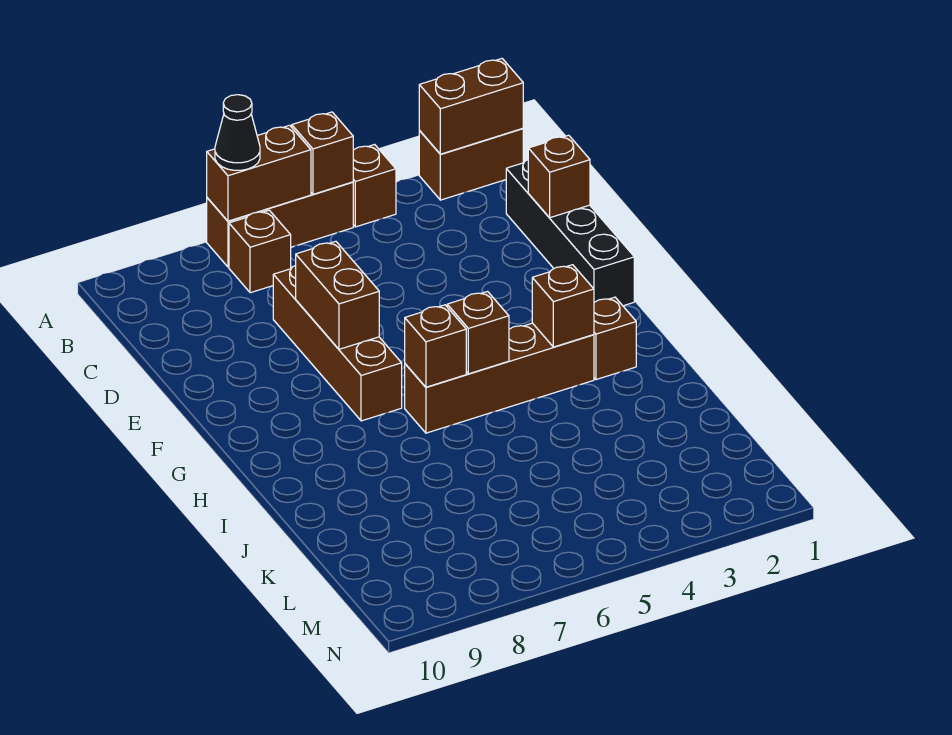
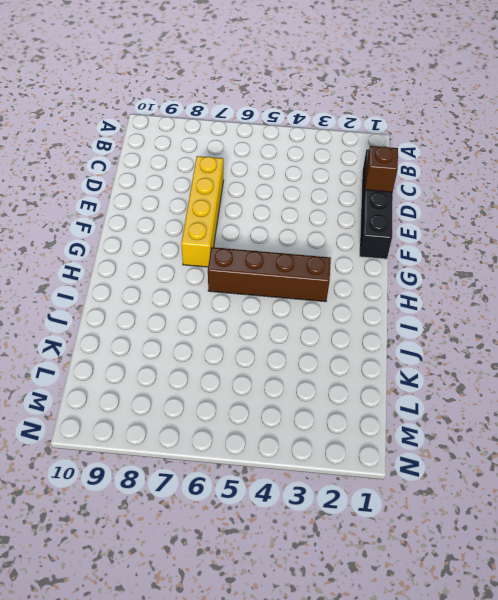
yellow 1x4 brick [181,156,224,267] -> brown 1x4 brick [273,265,402,421]
none -> brown 1x2 brick [419,128,523,200]
none -> brown 1x1 brick [353,145,396,227]
none -> brown 1x3 brick [207,182,353,267]

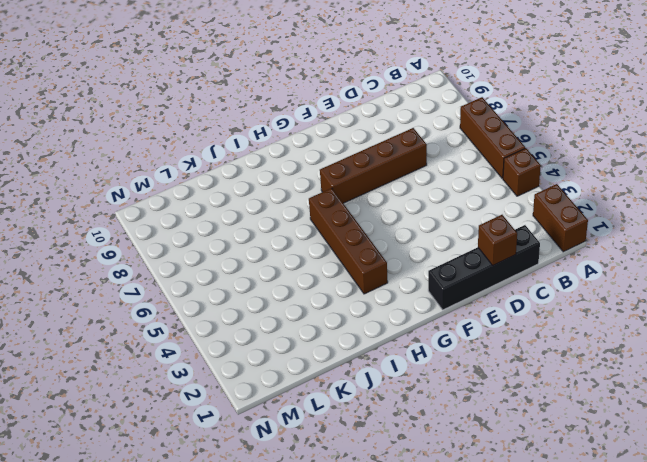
none -> brown 1x1 brick [229,210,291,293]
none -> brown 1x1 brick [594,297,636,380]
none -> brown 1x2 brick [419,59,523,154]

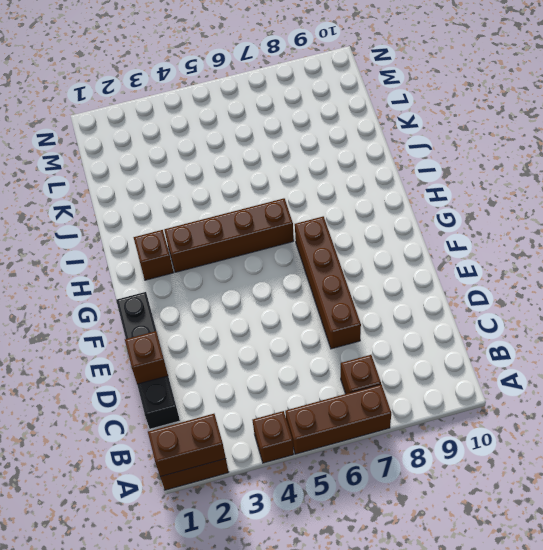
none -> brown 1x1 brick [292,112,353,194]
none -> brown 1x2 brick [207,125,311,221]
none -> brown 1x2 brick [296,241,379,349]

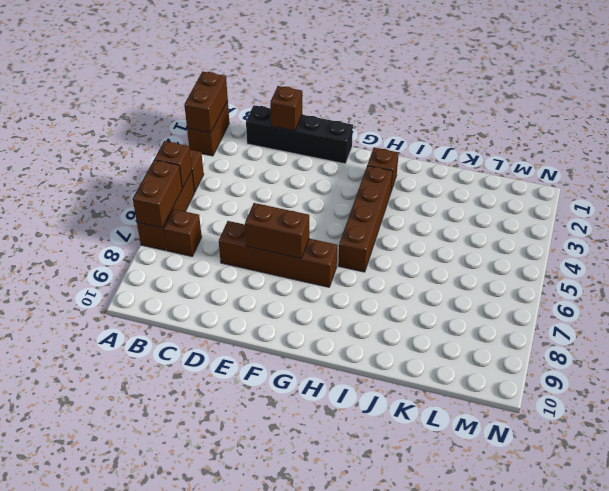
none -> brown 1x1 brick [532,265,594,347]
none -> brown 1x1 brick [447,292,509,374]
none -> brown 1x1 brick [405,305,466,387]

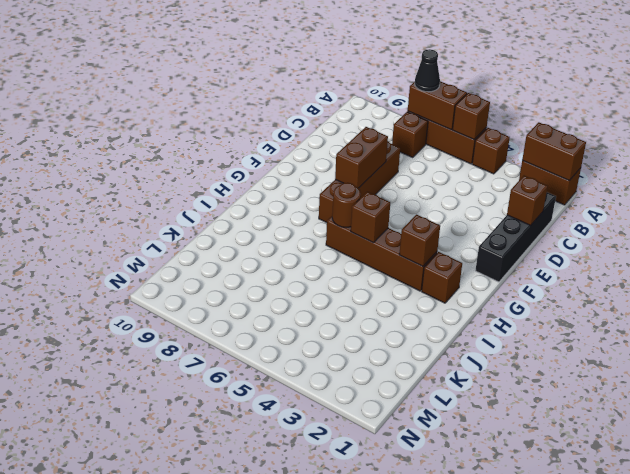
brown 1x1 round brick [332,183,361,227] -> brown 1x1 brick [405,305,466,387]

